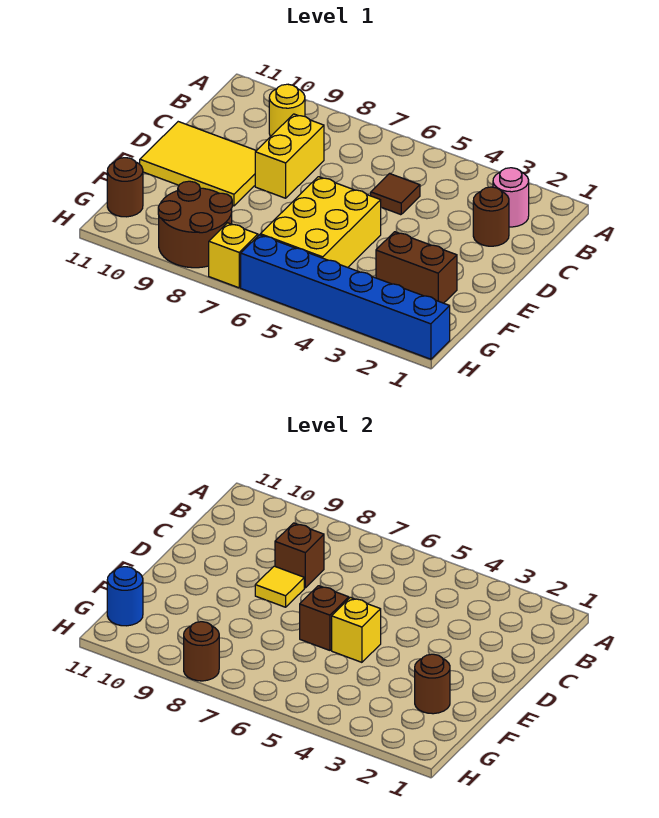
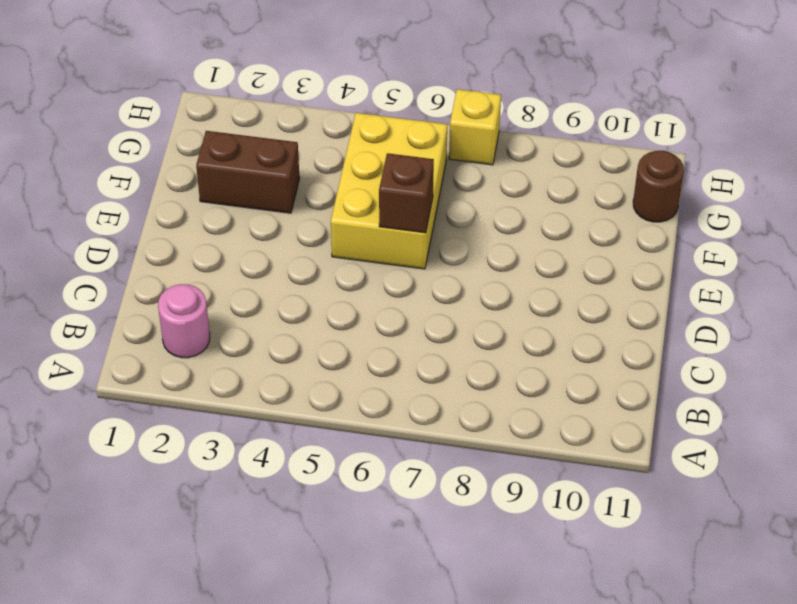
none -> yellow 1x1 round brick [269,84,305,137]
none -> brown 1x1 round brick [473,187,509,246]
none -> brown 1x1 tile [371,174,420,215]

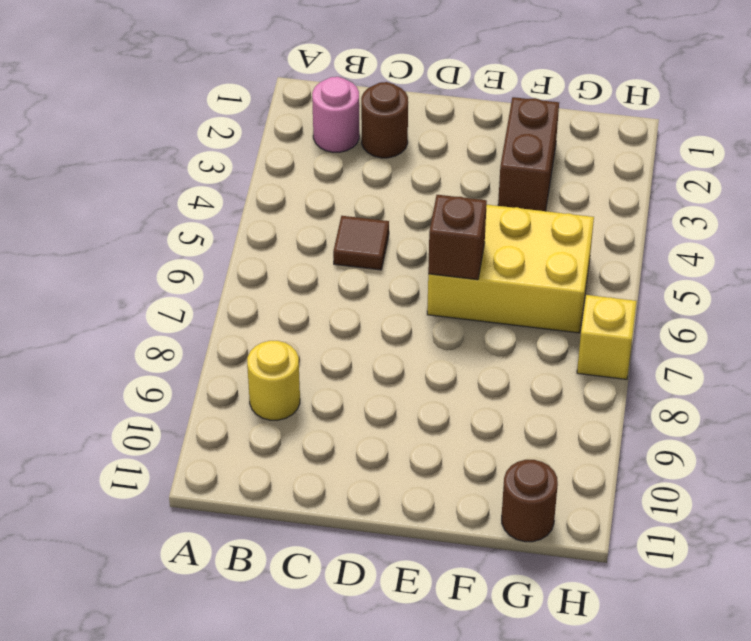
none -> yellow 1x2 brick [255,114,324,198]
none -> yellow 2x3 tile [140,122,256,206]
none -> brown 2x2 round brick [158,181,232,268]

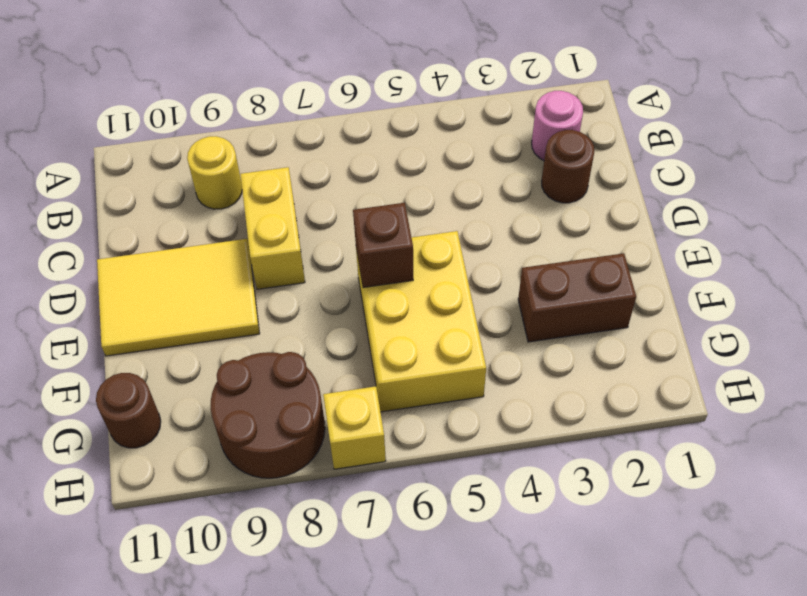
none -> brown 1x1 tile [371,174,420,215]
none -> blue 1x6 brick [241,235,450,359]
none -> brown 1x1 brick [275,523,324,588]

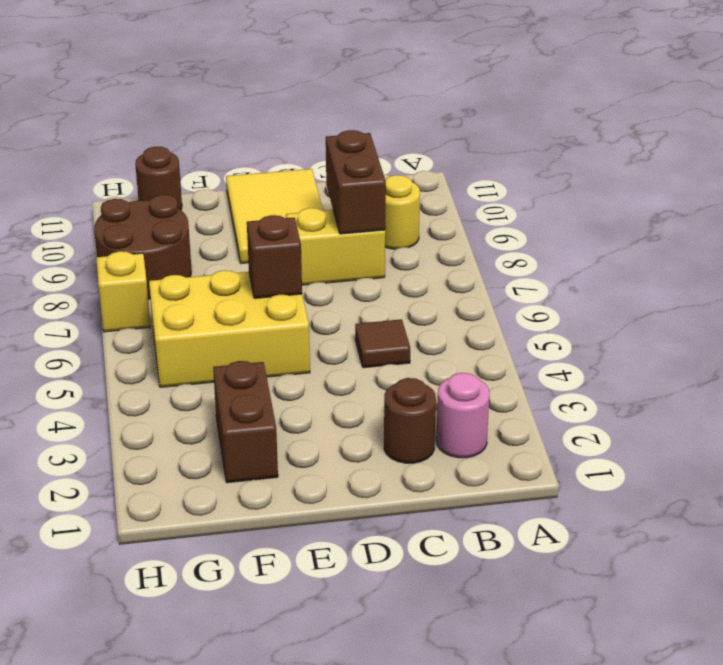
brown 1x2 brick [326,130,386,234] -> brown 1x1 brick [275,523,324,588]
none -> blue 1x6 brick [241,235,450,359]
none -> yellow 1x1 tile [255,566,304,607]
none -> yellow 1x1 brick [332,597,381,662]

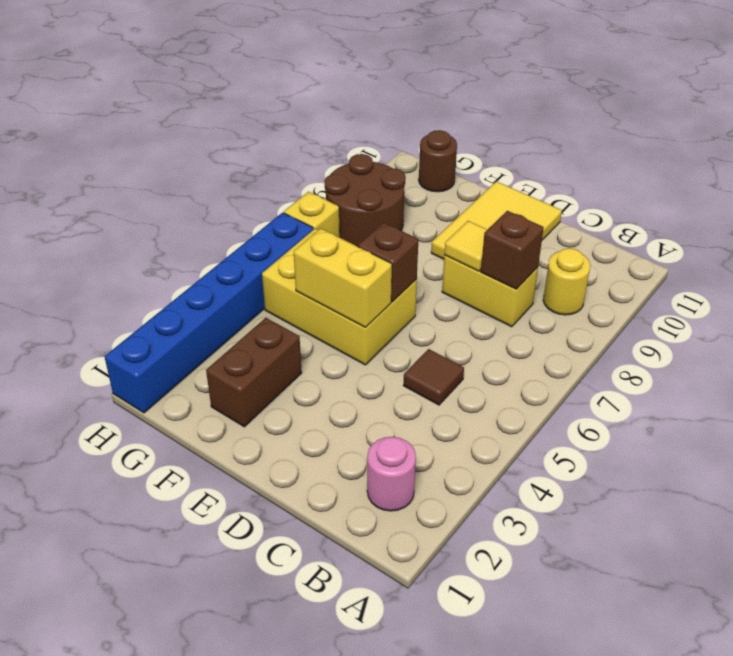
yellow 1x2 brick [294,228,392,327] -> yellow 1x1 brick [332,597,381,662]
none -> brown 1x1 round brick [473,187,509,246]
none -> brown 1x1 round brick [415,654,450,714]
none -> blue 1x1 round brick [107,567,143,626]

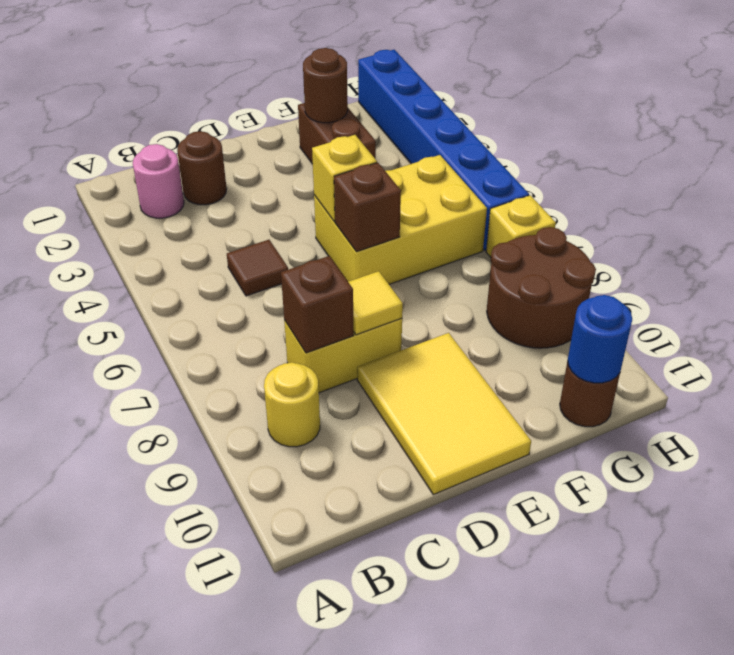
none -> brown 1x1 round brick [184,622,219,681]

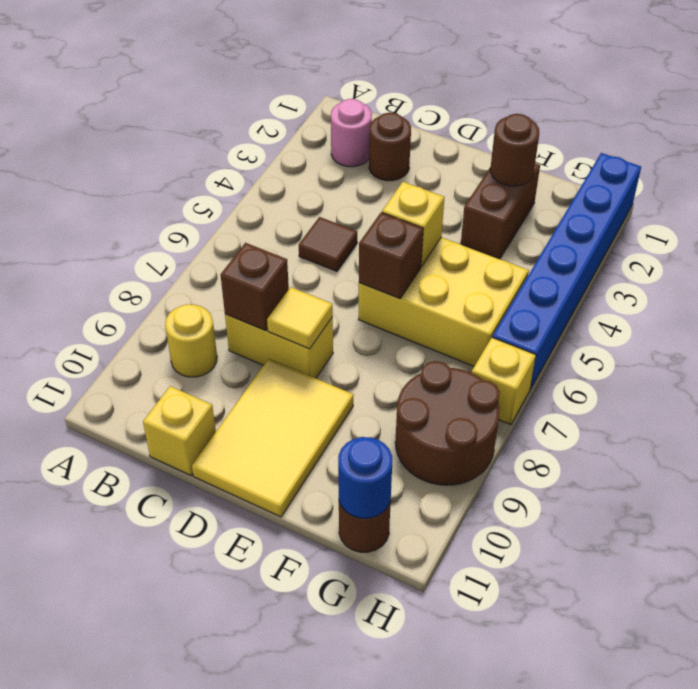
yellow 1x1 brick [143,386,216,475] -> none
none -> brown 1x1 round brick [184,622,219,681]

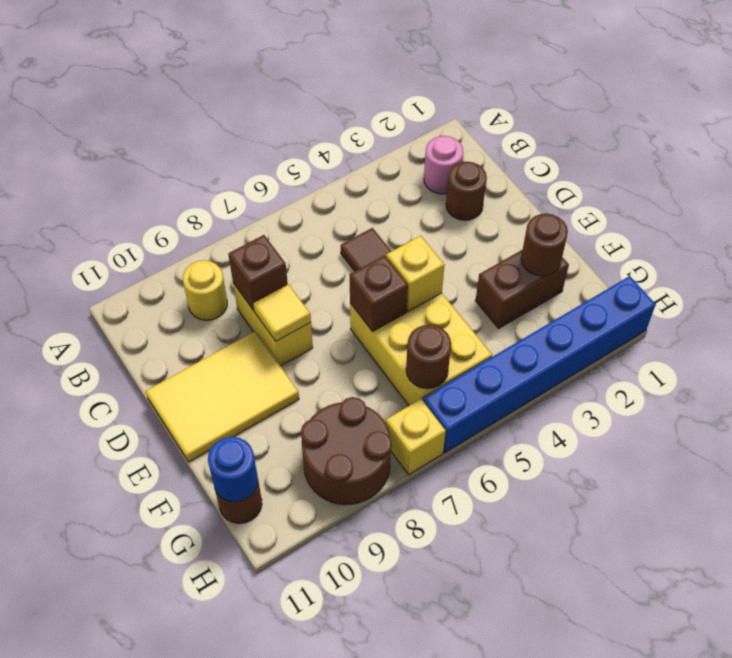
brown 1x1 round brick [406,325,451,389] -> brown 1x1 round brick moved to [184,622,219,681]

